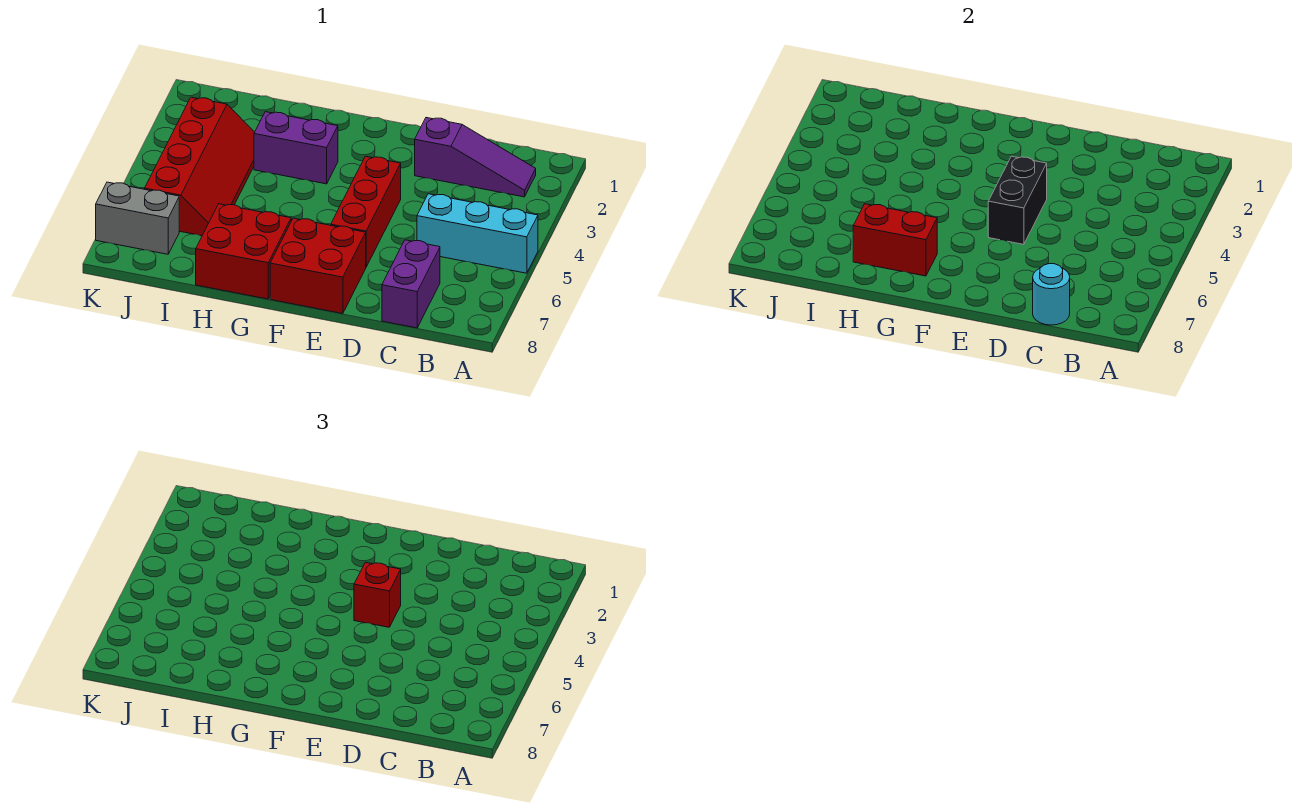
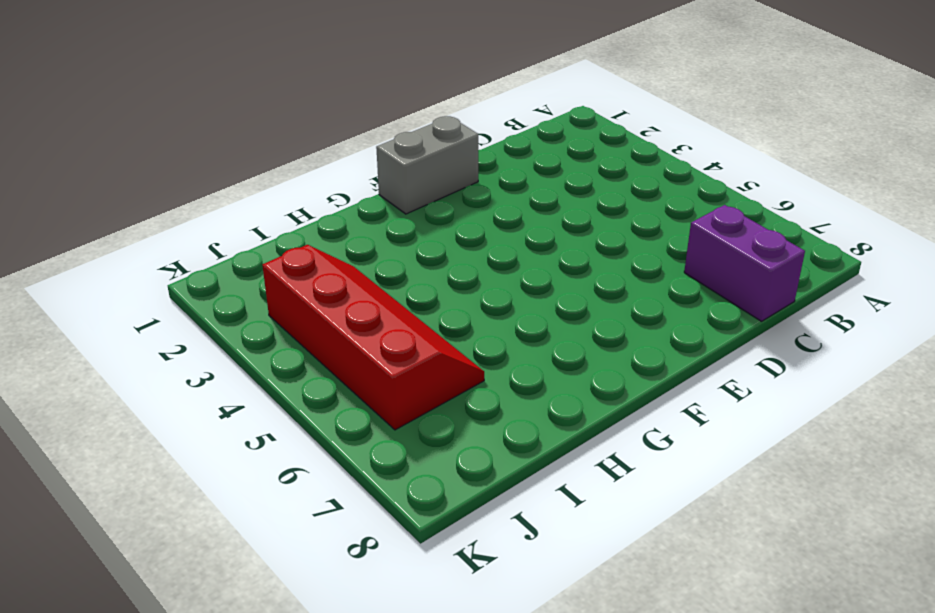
grey 1x2 brick [376,116,478,214] -> grey 1x2 brick moved to [96,182,179,254]
none -> cyan 1x3 brick [417,194,538,273]
none -> purple 1x3 slope [415,118,536,197]
none -> red 1x3 brick [331,156,401,267]

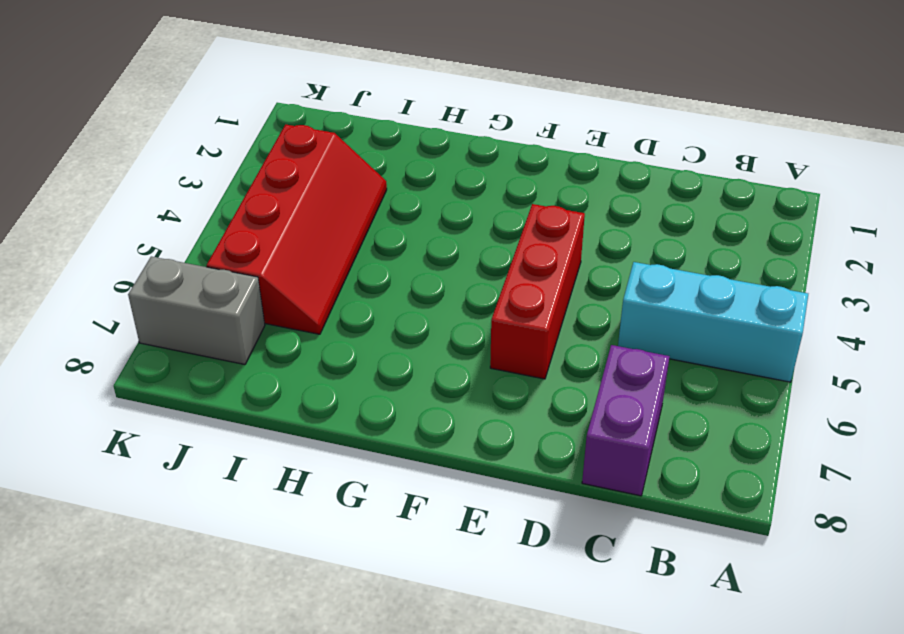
none -> purple 1x3 slope [415,118,536,197]
none -> red 2x2 brick [270,218,366,314]
none -> purple 1x2 brick [254,112,338,184]

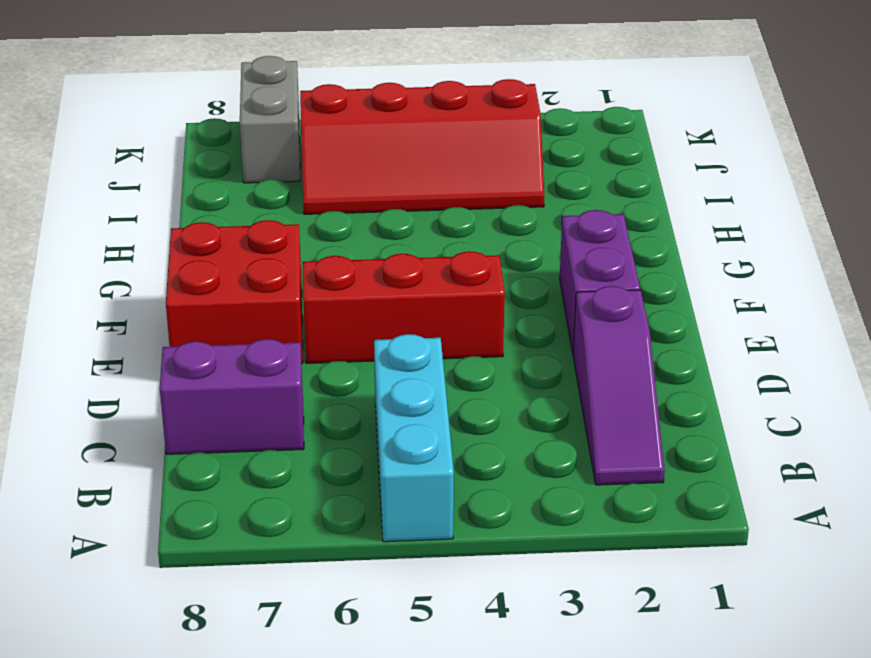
purple 1x2 brick [560,210,640,353] -> purple 1x2 brick moved to [254,112,338,184]
none -> red 2x2 brick [196,204,291,299]
none -> cyan 1x1 round brick [1033,264,1070,325]
none -> black 1x2 brick [988,156,1047,244]

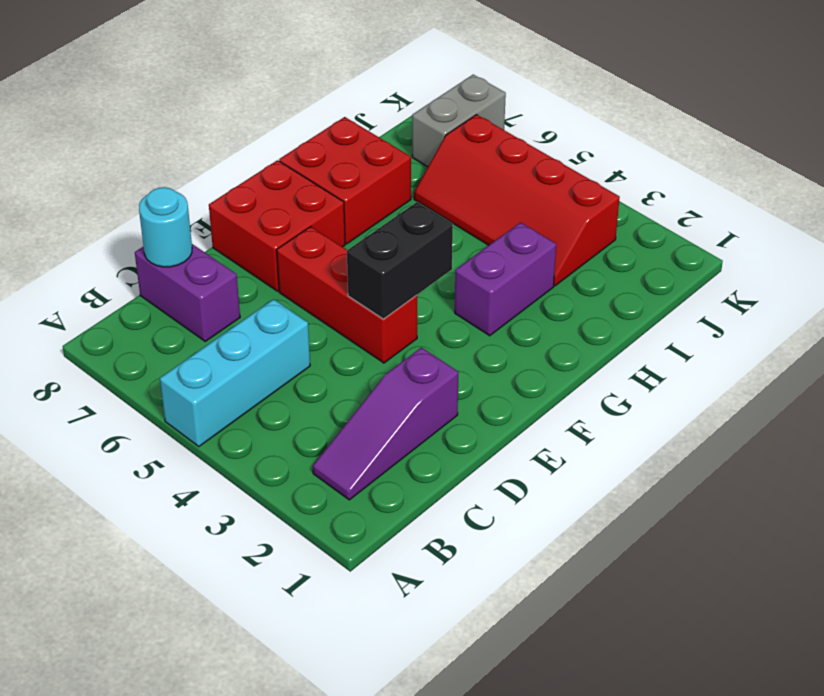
black 1x2 brick [347,202,453,319] -> black 1x2 brick turned to [988,156,1047,244]
none -> red 1x2 brick [853,204,937,276]
none -> red 1x1 brick [354,562,401,627]

